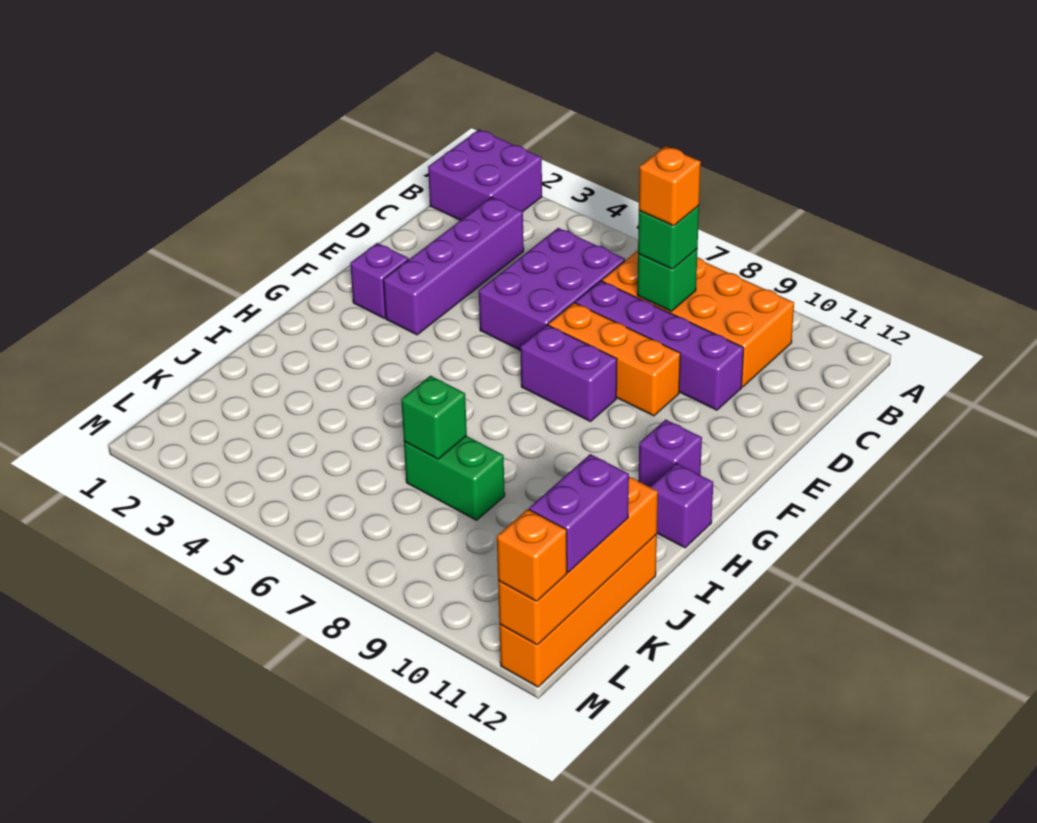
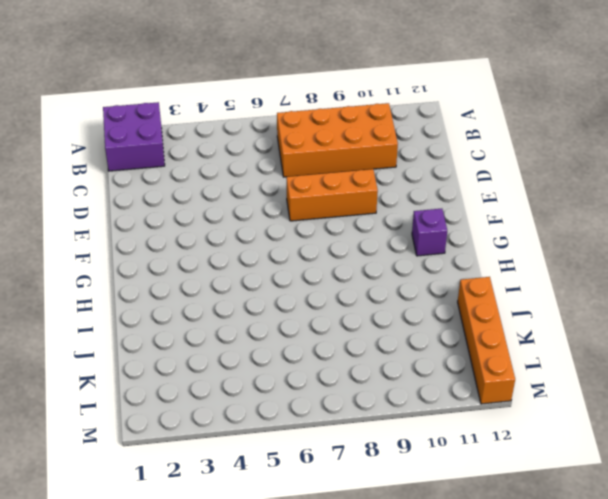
none -> purple 1x4 brick [383,197,524,335]
none -> purple 2x3 brick [479,228,625,351]
none -> purple 1x4 brick [575,281,744,410]

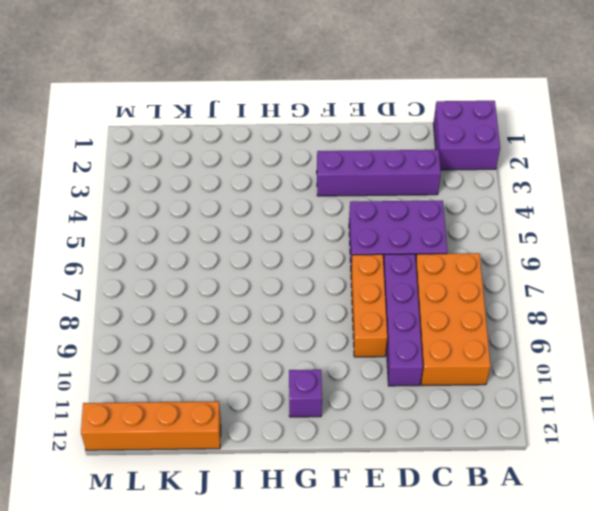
none -> purple 1x1 brick [350,243,409,318]
none -> purple 1x2 brick [520,325,617,422]
none -> purple 1x1 brick [651,463,713,548]

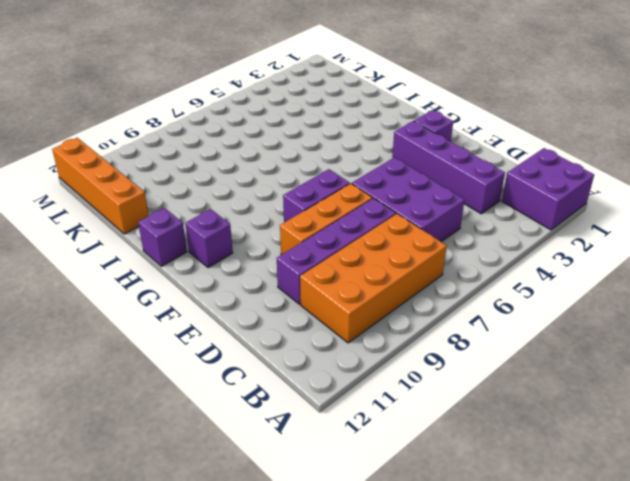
none -> green 1x2 brick [404,436,505,520]
none -> green 1x1 brick [637,249,697,311]
none -> green 1x1 brick [401,376,467,459]

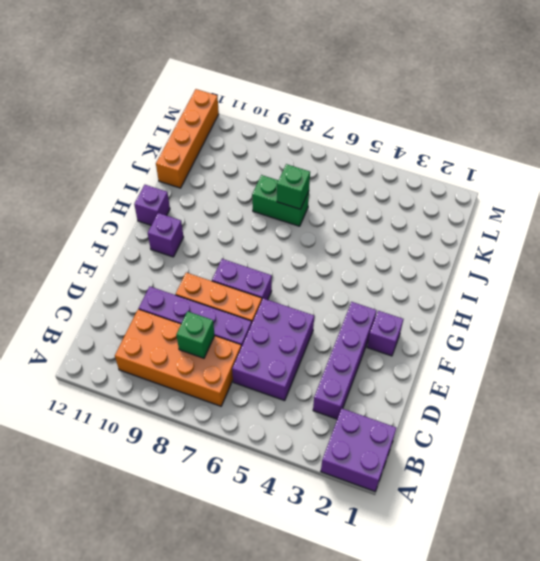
none -> orange 1x4 brick [498,477,658,645]
none -> green 1x1 brick [638,206,699,269]
none -> purple 1x2 brick [529,454,629,572]

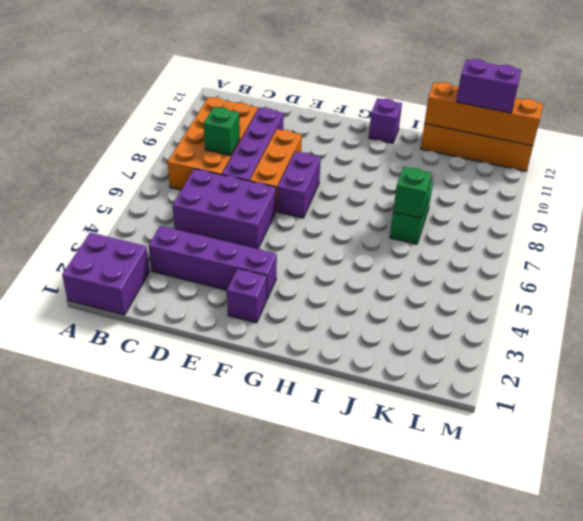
none -> purple 1x1 brick [639,419,702,487]
none -> green 1x1 brick [638,206,699,269]
none -> orange 1x1 brick [497,509,567,601]

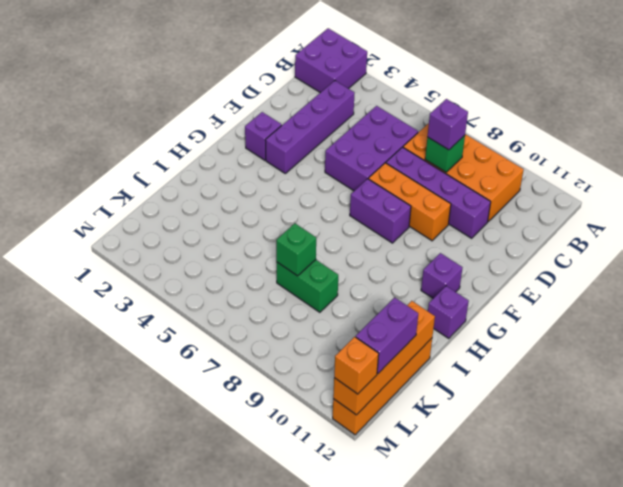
purple 1x1 brick [427,99,468,150] -> green 1x1 brick [638,206,699,269]
none -> orange 1x1 brick [639,146,701,226]

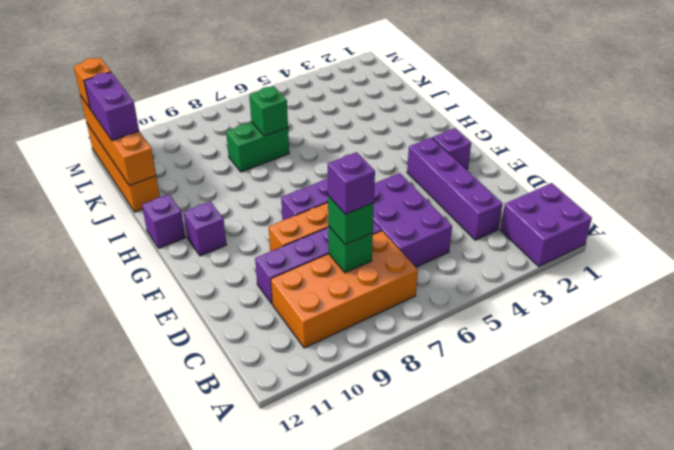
purple 1x1 brick [328,152,375,214] -> orange 1x1 brick [639,146,701,226]

